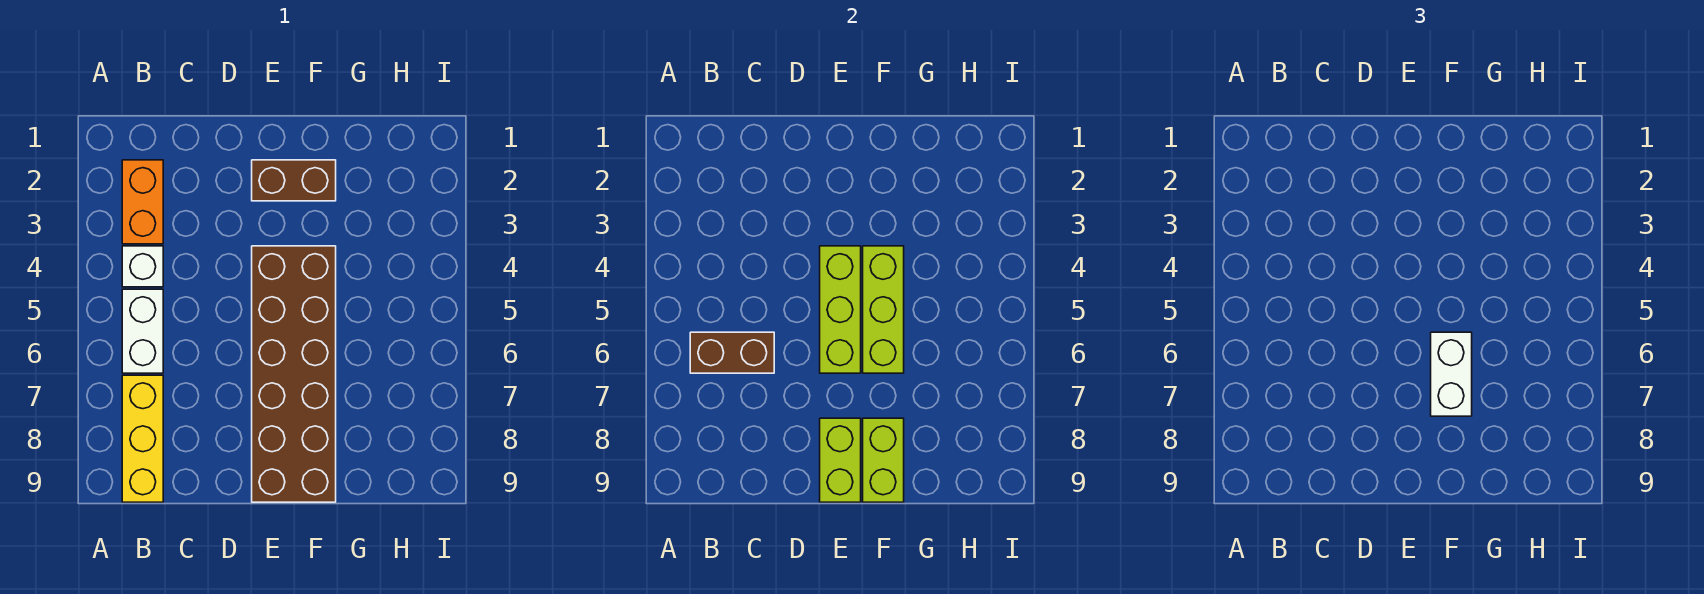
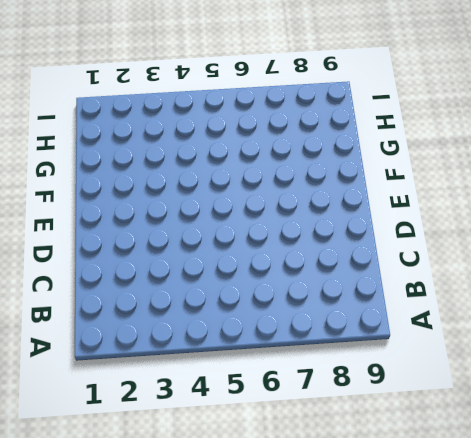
none -> orange 1x2 brick [122,160,163,244]
none -> white 1x1 brick [122,246,163,287]
none -> white 1x2 brick [122,289,163,373]

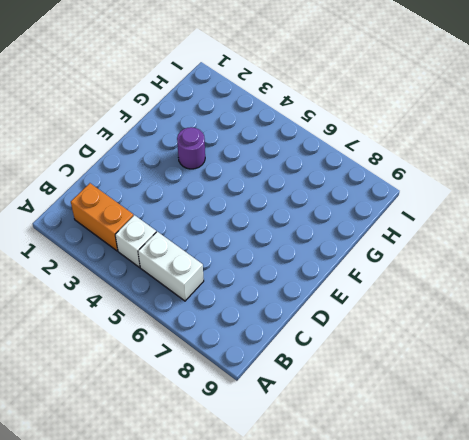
purple 1x1 round brick [177,127,205,169] -> none
none -> yellow 1x3 brick [122,375,163,502]
none -> brown 1x2 brick [252,160,336,201]
none -> brown 2x6 brick [252,246,336,502]

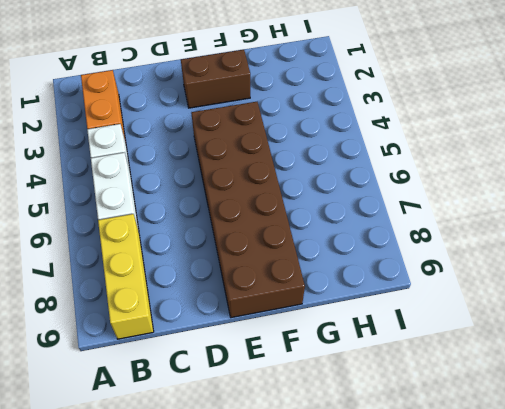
none -> brown 1x2 brick [690,332,774,373]
none -> lime 1x3 brick [820,246,861,373]
none -> lime 1x2 brick [820,418,861,502]

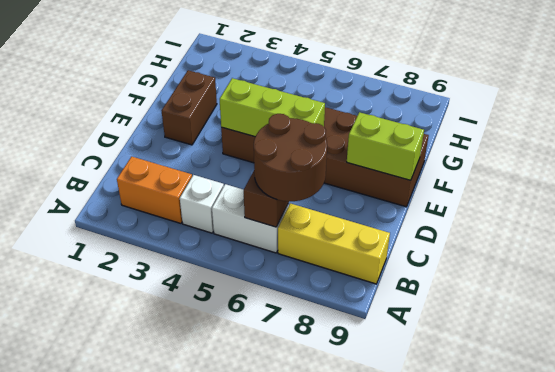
brown 2x2 round brick [254,114,327,201] -> none
none -> lime 1x3 brick [863,246,904,373]
none -> lime 1x2 brick [863,418,904,502]
none -> white 1x2 brick [1431,332,1472,416]

